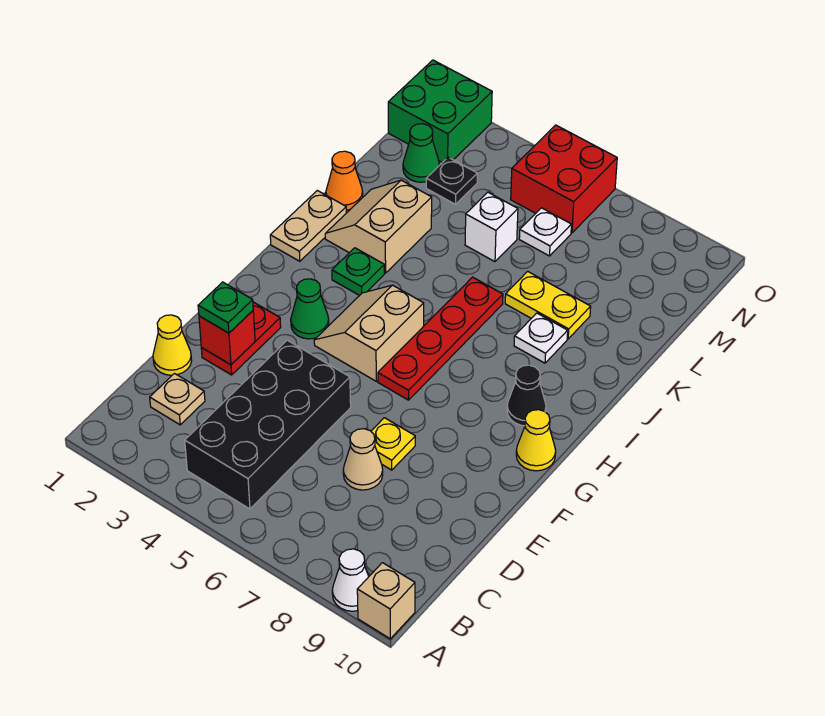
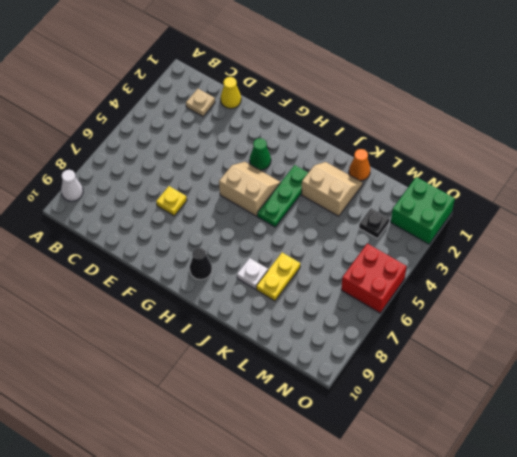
green 1x3 plate [257,165,308,227] -> green 1x1 plate [332,248,384,296]
none -> tan 1x1 brick [357,563,415,639]
none -> black 2x4 brick [185,340,351,509]
none -> tan 1x1 cone [343,429,383,490]

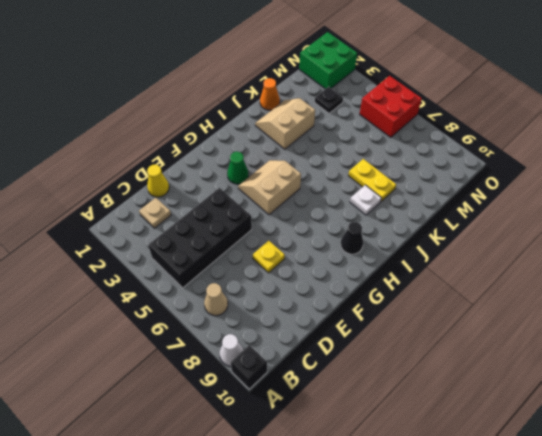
black 1x1 brick [231,345,267,389] -> tan 1x1 brick [357,563,415,639]
tan 1x1 cone [204,283,228,316] -> tan 1x1 cone moved to [343,429,383,490]
none -> red 1x2 plate [201,302,281,375]
none -> red 1x4 plate [378,277,503,400]
none -> yellow 1x1 cone [516,410,556,471]

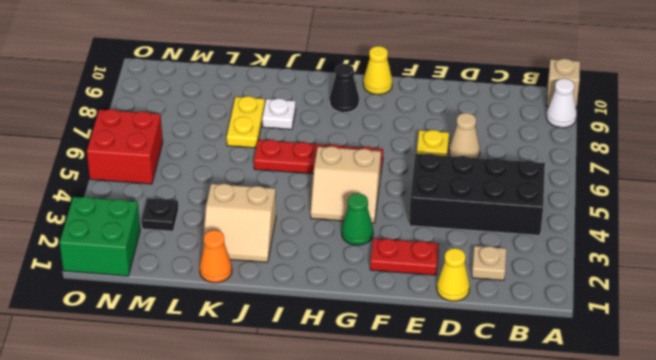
none -> tan 1x2 plate [270,191,346,261]
none -> green 1x1 plate [332,248,384,296]
none -> white 1x1 brick [465,192,518,262]

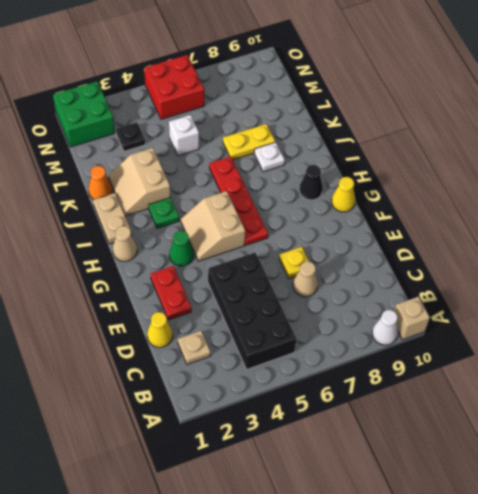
tan 1x1 cone [113,226,137,261] -> none
none -> green 1x1 cone [403,124,439,182]
none -> white 1x1 plate [519,208,571,256]
none -> red 1x1 brick [199,311,255,365]

